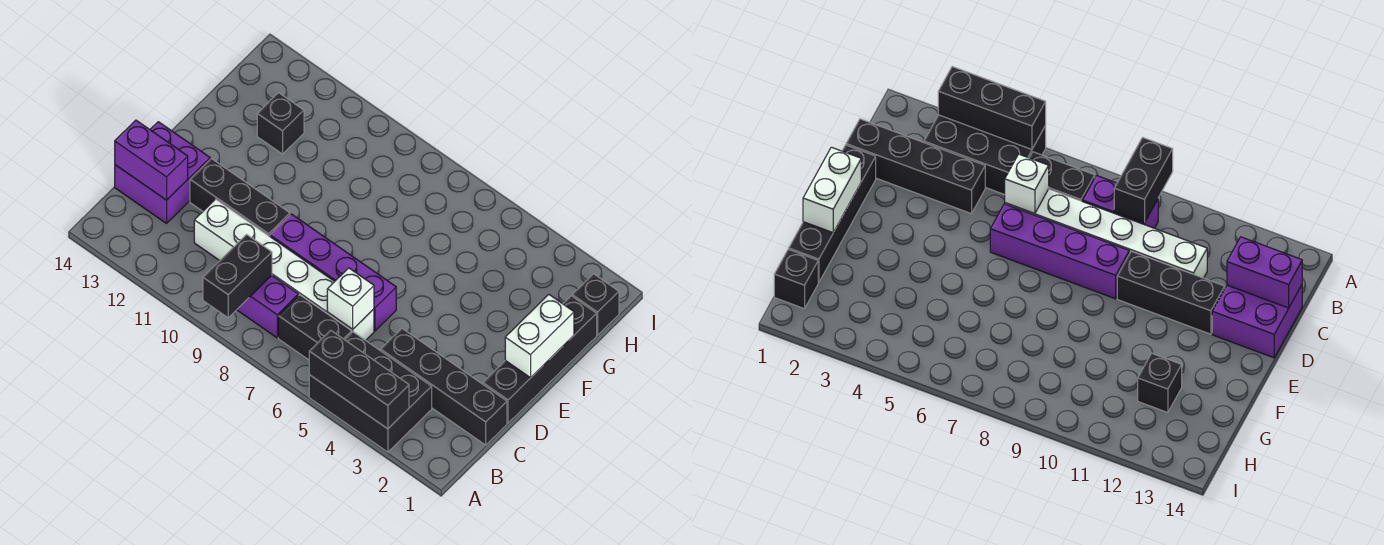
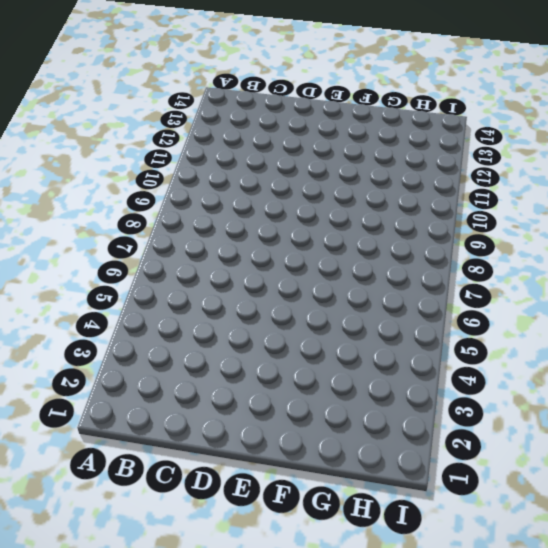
none -> black 2x3 brick [309,332,432,452]
none -> black 1x2 brick [278,295,352,360]
none -> purple 1x2 brick [237,276,298,338]

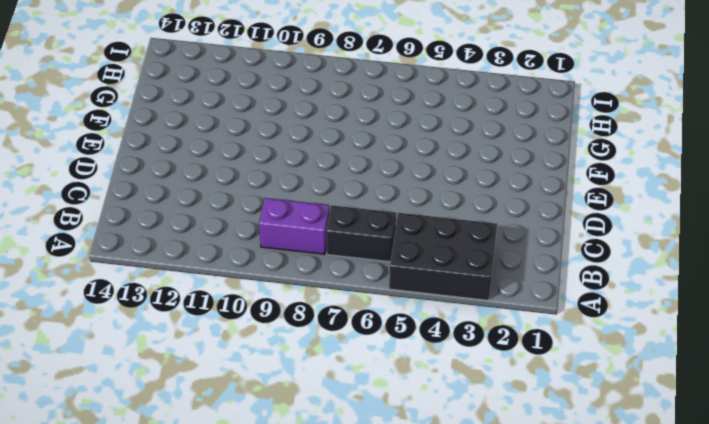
none -> black 1x4 brick [381,329,507,445]
none -> white 1x6 brick [194,199,374,340]
none -> purple 2x2 brick [115,122,210,223]

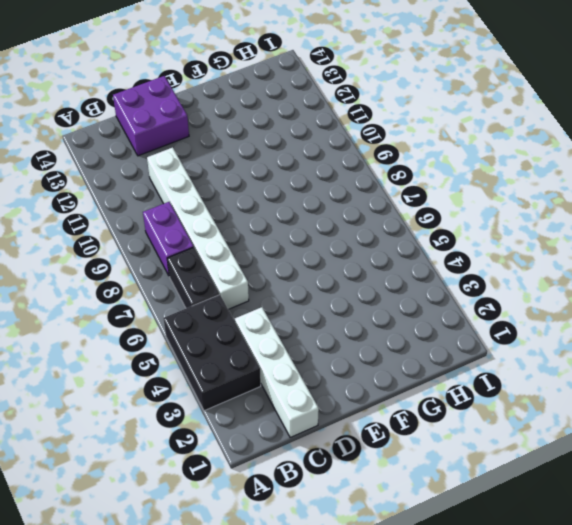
white 1x4 brick [235,307,319,437] -> black 1x4 brick [381,329,507,445]
none -> black 1x4 brick [483,296,597,423]
none -> purple 1x4 brick [270,214,396,331]
none -> black 1x3 brick [190,159,290,236]

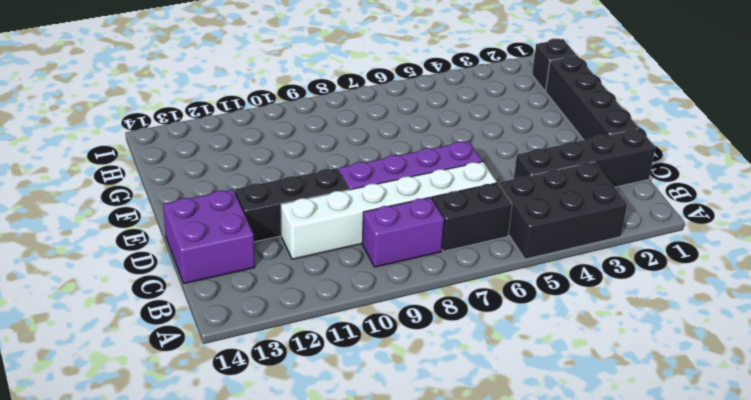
none -> black 1x1 brick [257,93,304,154]
none -> black 1x3 brick [309,330,409,429]
none -> black 1x2 brick [203,235,272,318]

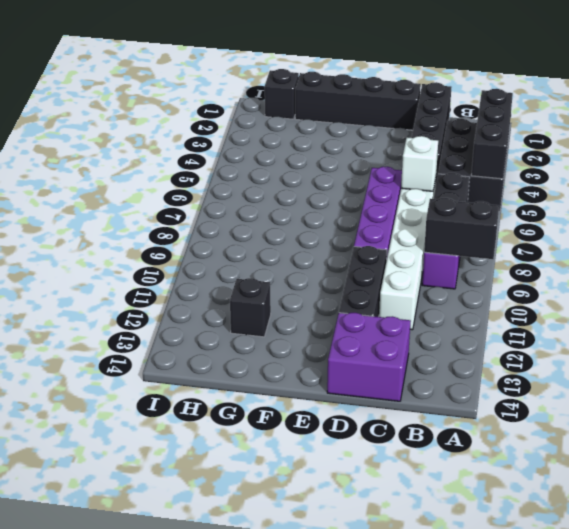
none -> purple 1x2 brick [115,120,188,200]
none -> white 1x2 brick [505,295,574,378]

